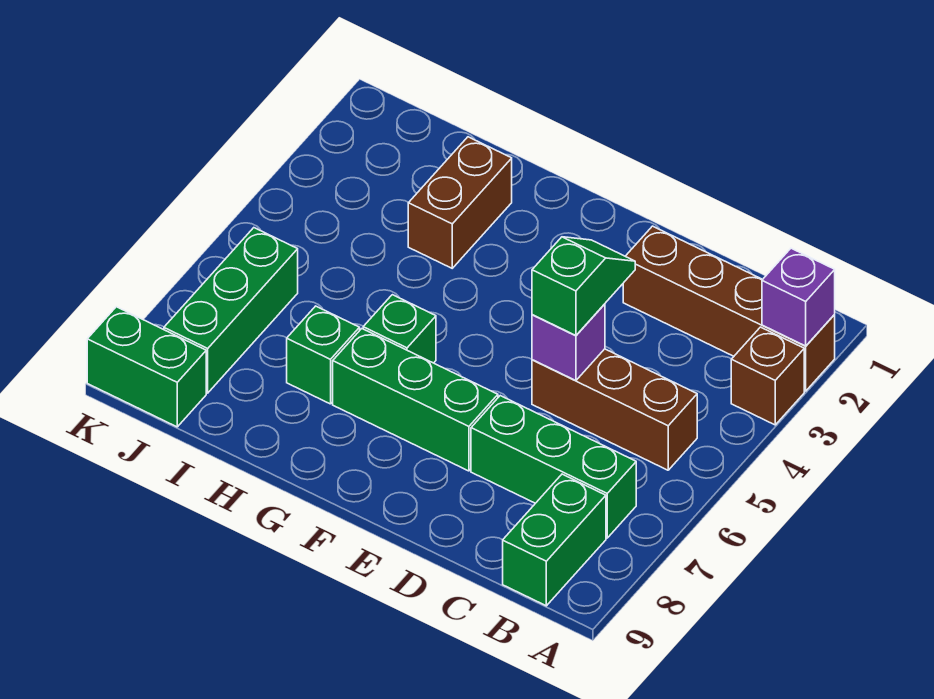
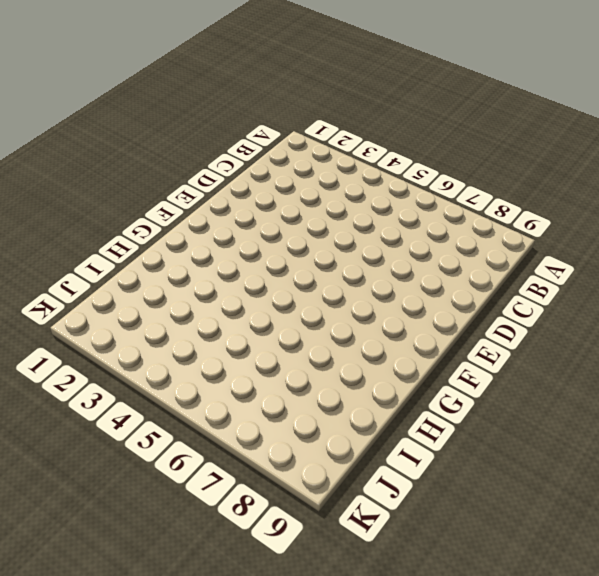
none -> brown 1x4 brick [623,226,835,391]
none -> brown 1x1 brick [731,327,804,425]
none -> brown 1x3 brick [532,349,697,470]

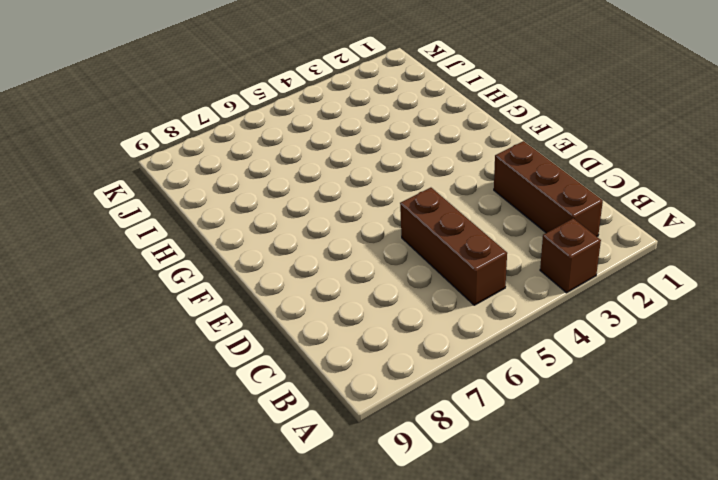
brown 1x3 brick [494,141,603,237] -> brown 1x4 brick [623,226,835,391]
none -> green 1x3 brick [471,396,636,538]
none -> green 1x2 brick [503,474,606,606]
none -> green 1x3 brick [333,329,498,471]

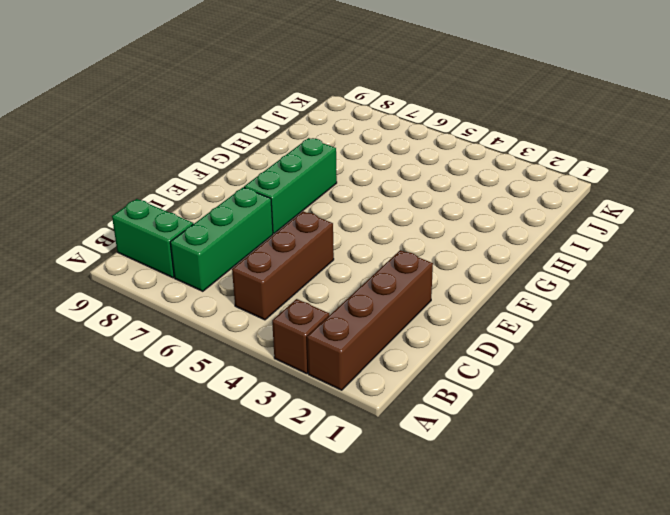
none -> green 1x1 brick [363,295,436,363]
none -> brown 1x2 brick [408,137,512,268]
none -> green 1x1 brick [287,306,360,404]

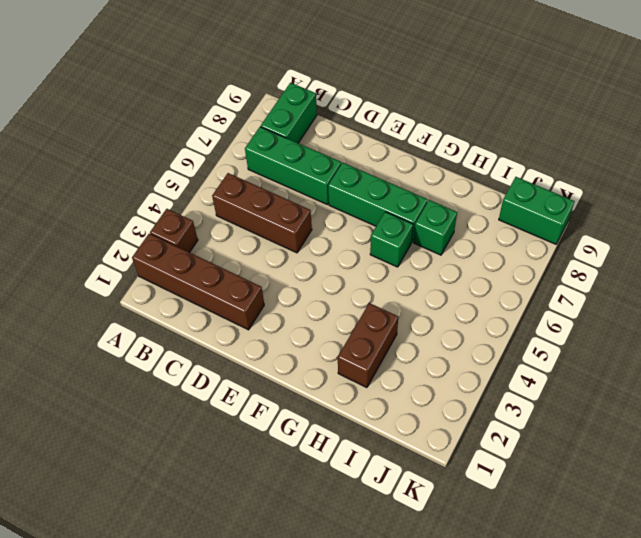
none -> green 1x3 brick [164,228,298,393]
none -> purple 1x1 brick [762,248,835,346]
none -> purple 1x1 brick [532,304,605,381]

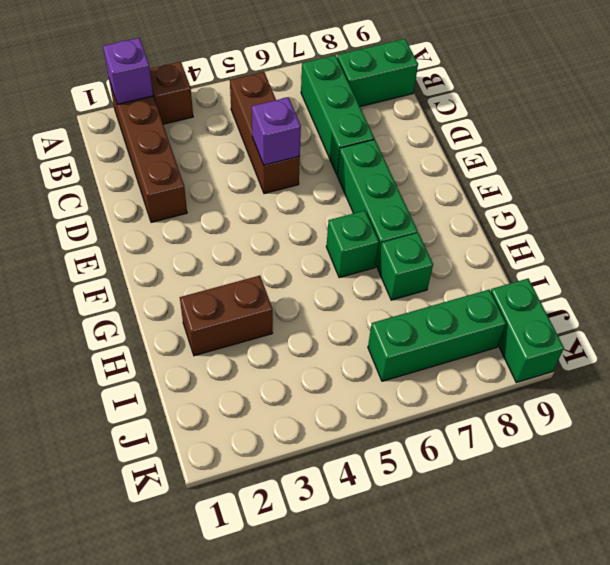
none -> green 1x2 slope [532,237,635,335]

